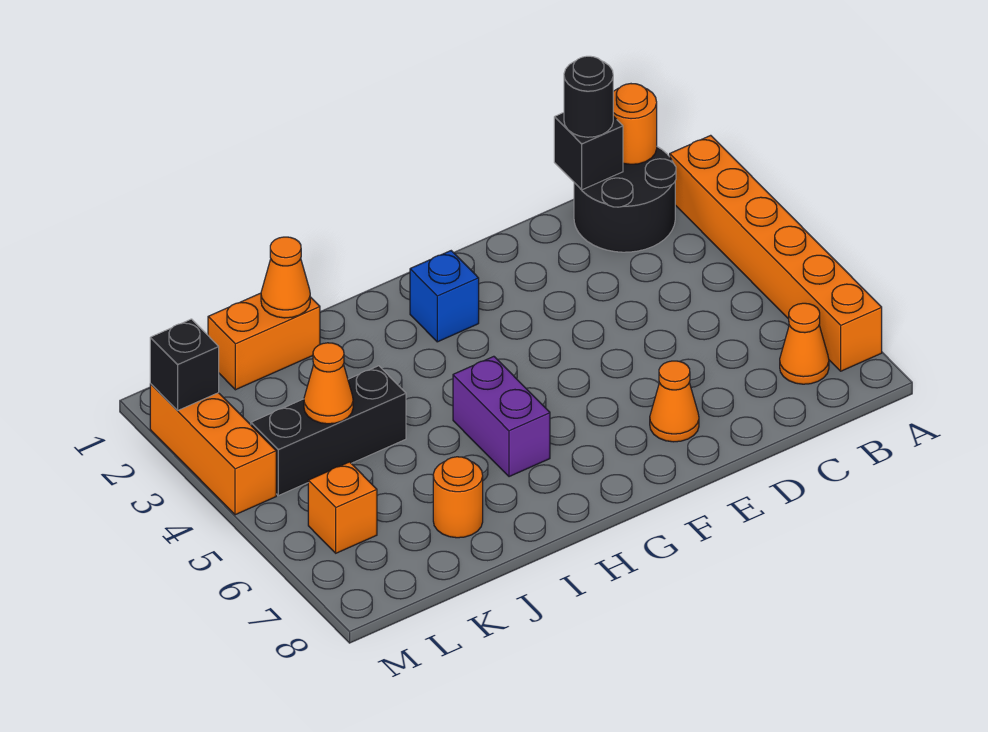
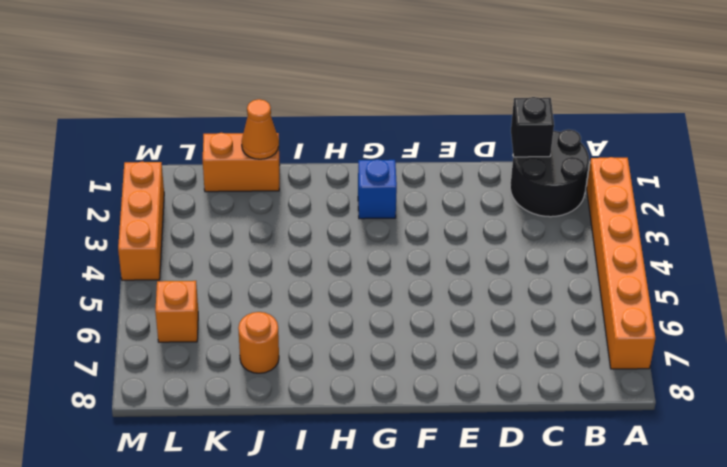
none -> orange 1x1 cone [780,303,829,384]
none -> orange 1x1 cone [650,361,699,442]
none -> purple 1x2 brick [453,356,550,477]

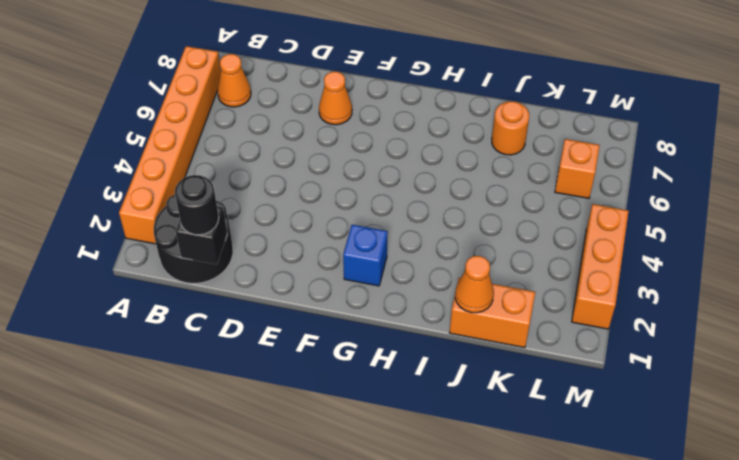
none -> purple 1x2 brick [453,356,550,477]
none -> black 1x3 brick [251,366,406,496]
none -> orange 1x1 round brick [613,84,657,164]

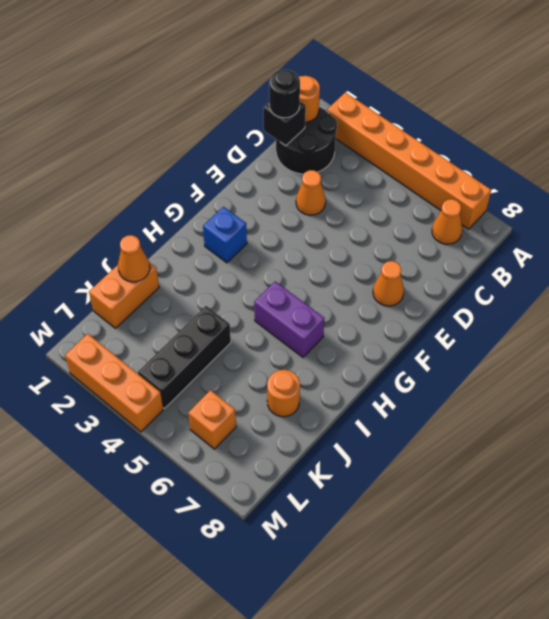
orange 1x1 cone [296,170,326,215] -> orange 1x1 cone moved to [304,343,353,424]
none -> black 1x1 brick [150,319,219,411]

